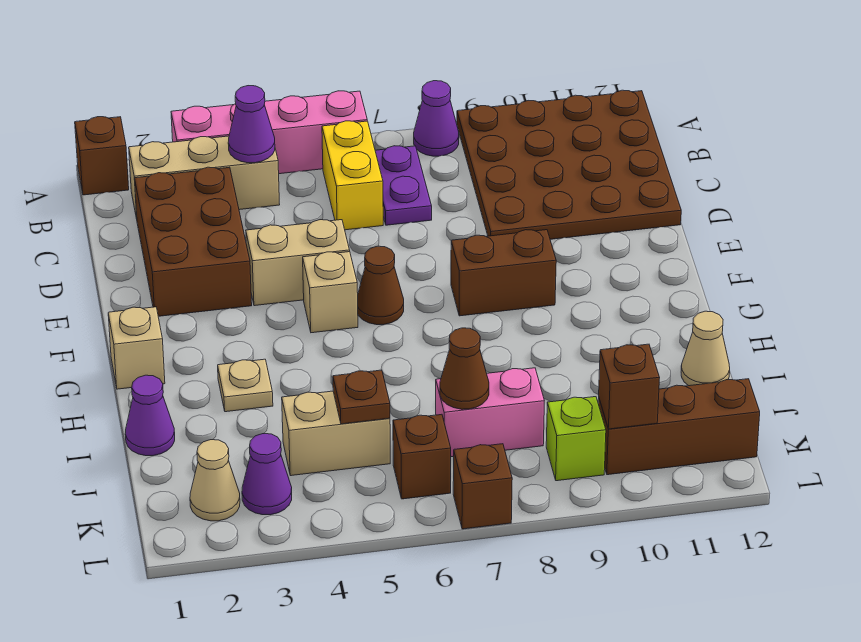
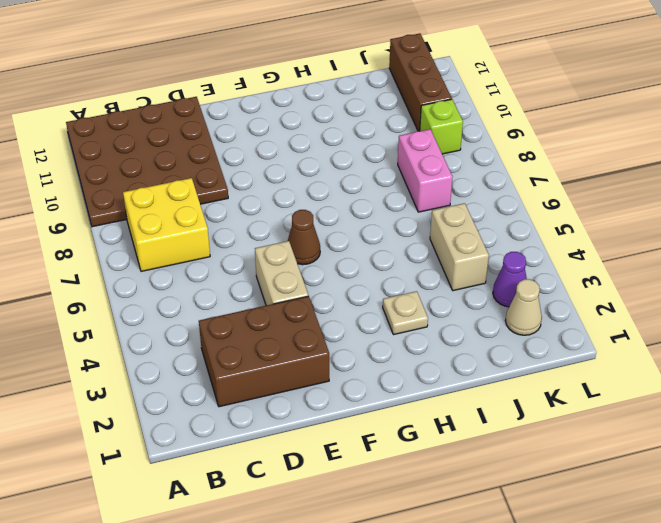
yellow 2x2 brick [123,178,210,271] -> purple 1x2 plate [375,146,432,225]
none -> brown 1x1 brick [75,117,129,195]
none -> pink 1x4 brick [171,91,367,174]
none -> purple 1x1 cone [414,81,459,156]

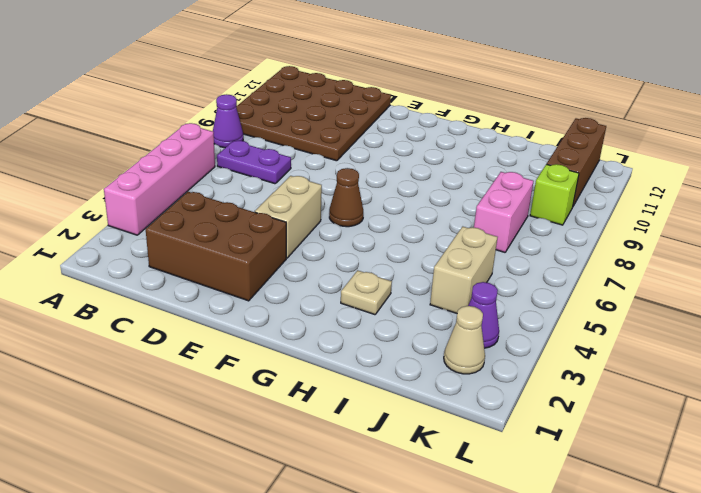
none -> brown 1x1 brick [75,117,129,195]
none -> tan 1x3 brick [129,136,280,219]
none -> yellow 1x2 brick [322,121,383,230]

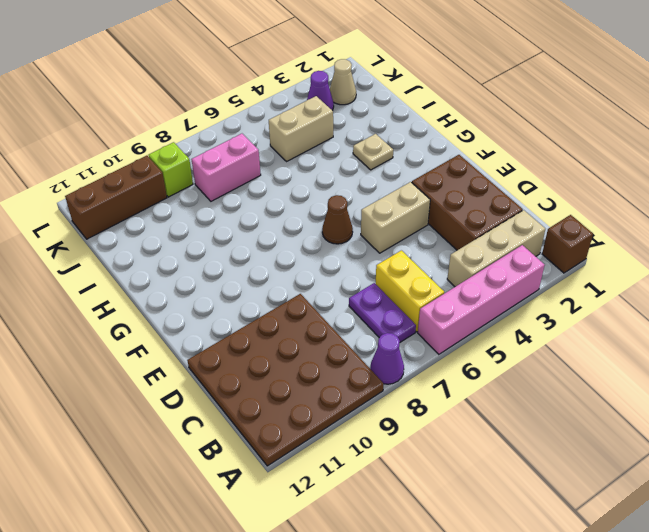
none -> tan 1x1 brick [303,252,358,333]
none -> brown 1x2 brick [451,230,556,316]
none -> tan 1x1 brick [108,307,165,389]

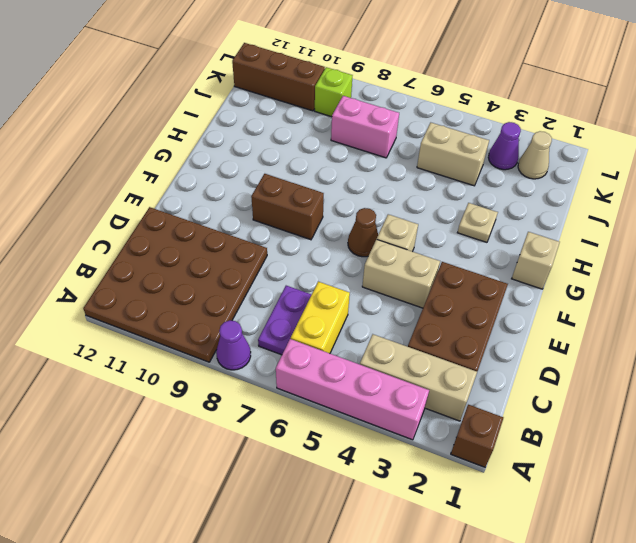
none -> purple 1x1 cone [125,375,175,456]
none -> tan 1x1 cone [681,311,730,386]
none -> brown 1x1 brick [393,414,451,499]

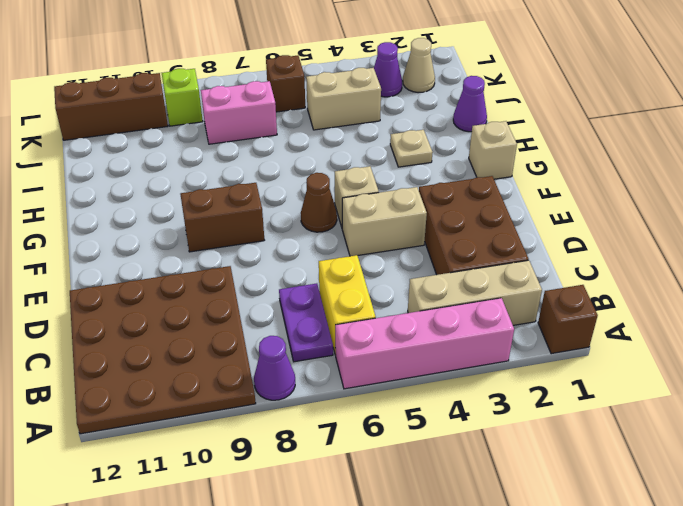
none -> tan 1x1 cone [681,311,730,386]
none -> brown 1x1 brick [453,444,512,529]
none -> purple 1x1 cone [228,86,275,163]

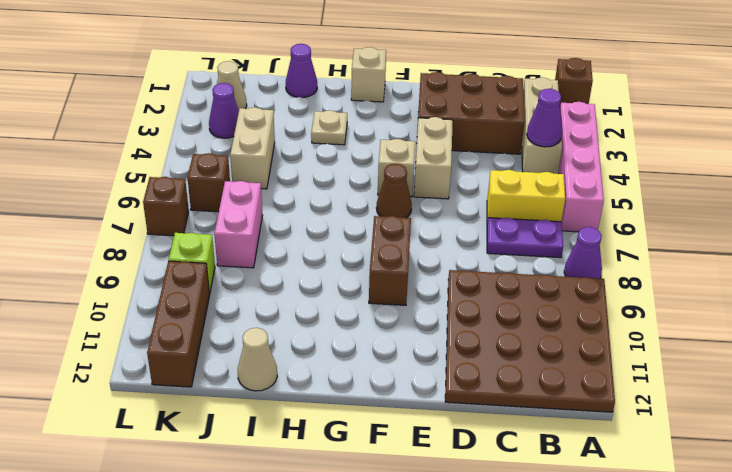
none -> brown 1x1 plate [333,370,390,424]
none -> brown 1x1 cone [440,328,489,409]
none -> brown 1x1 brick [599,344,660,429]

